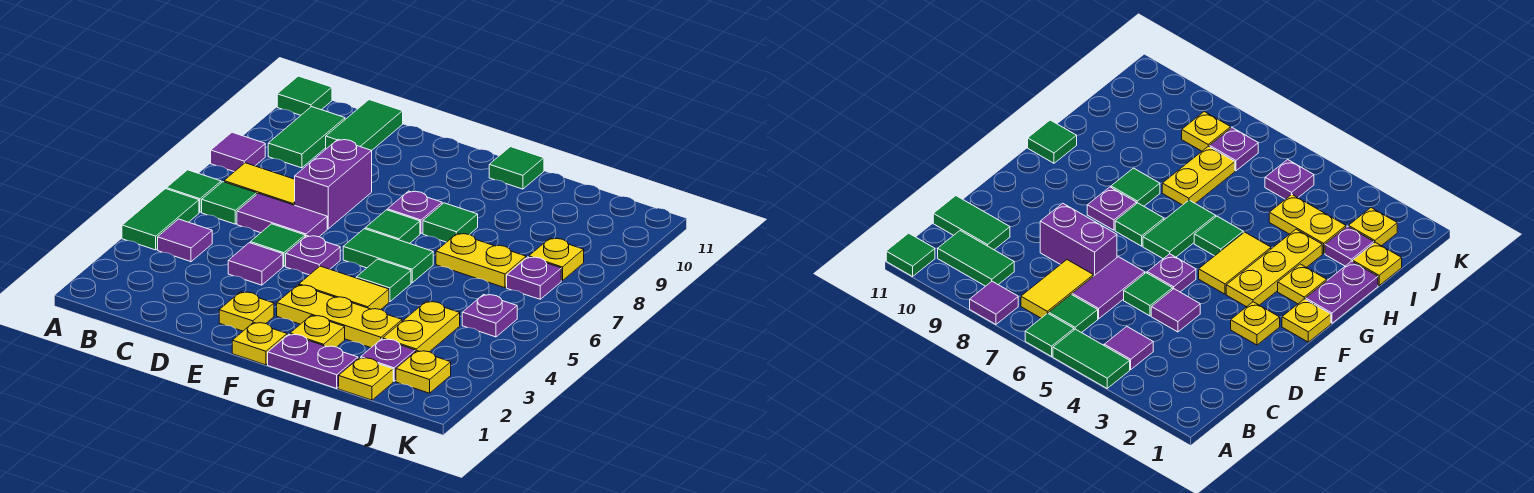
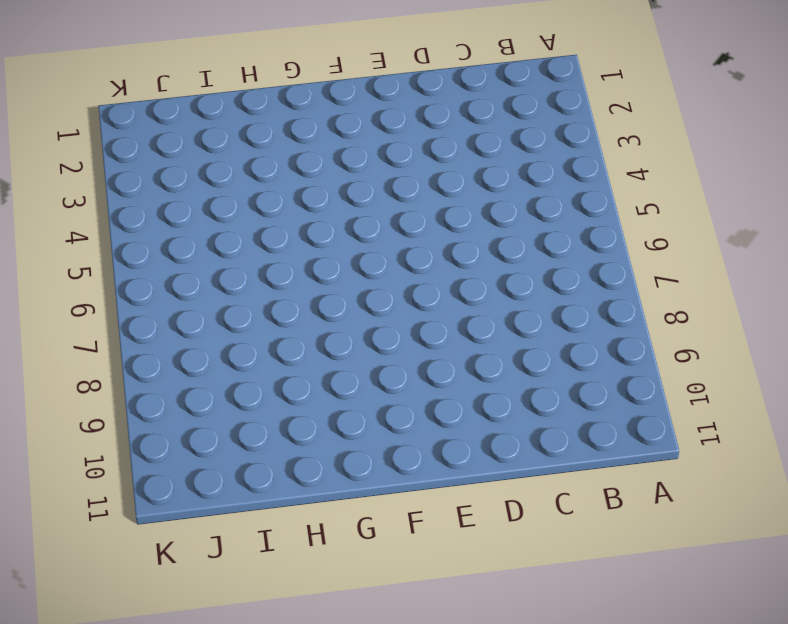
none -> green 1x2 tile [122,189,199,250]
none -> green 1x1 tile [166,170,221,212]
none -> purple 1x1 tile [211,132,265,172]
none -> green 1x1 tile [277,76,332,115]

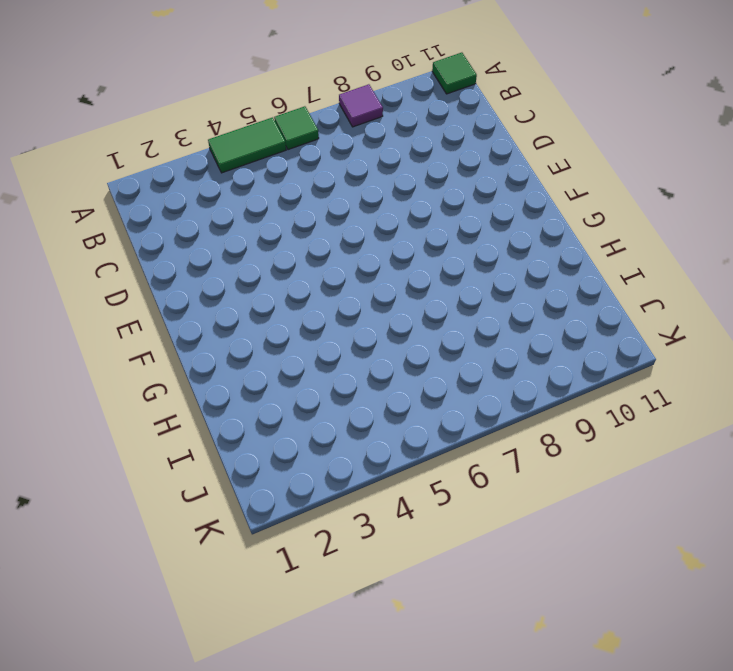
none -> purple 1x1 tile [158,219,212,262]
none -> green 1x1 tile [202,182,257,224]
none -> yellow 1x2 tile [224,163,295,205]
none -> green 1x2 tile [268,107,345,168]

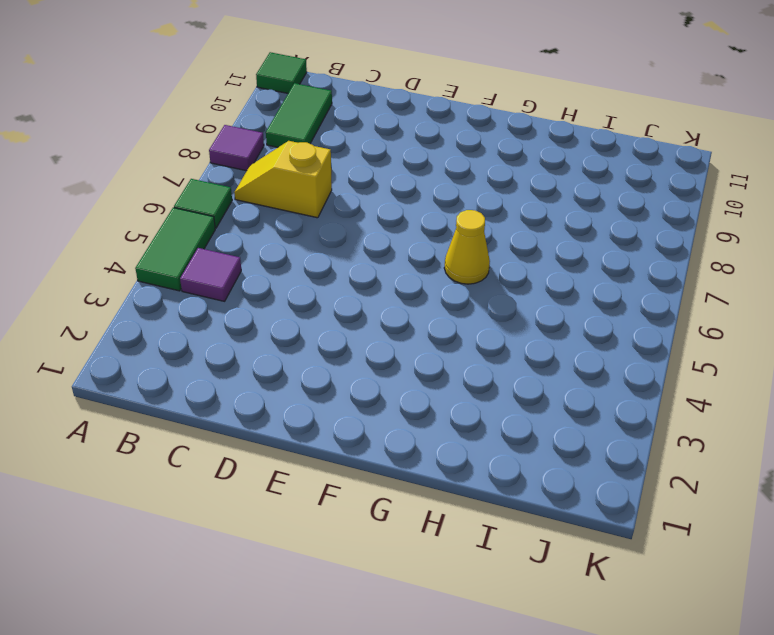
yellow 1x2 slope [234,141,332,218] -> yellow 1x2 tile [224,163,295,205]
yellow 1x1 cone [444,210,490,284] -> green 1x2 tile [343,229,433,283]
none -> green 1x1 tile [202,182,257,224]
none -> purple 1x2 tile [237,193,327,237]
none -> green 1x2 tile [326,100,403,150]
none -> purple 1x1 tile [228,243,283,285]

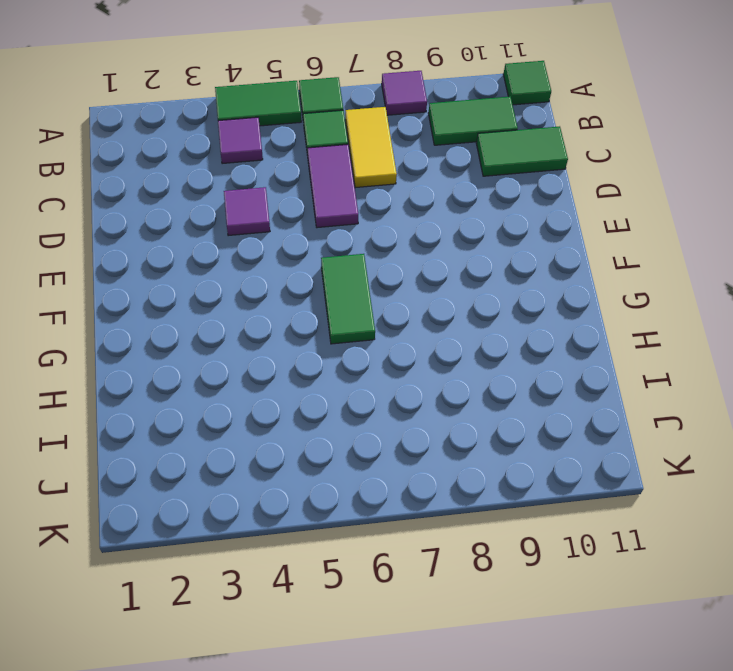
none -> green 1x1 tile [250,224,305,266]
none -> purple 1x2 brick [295,139,372,229]
none -> yellow 1x1 plate [219,292,274,331]
none -> purple 1x1 plate [286,236,340,275]

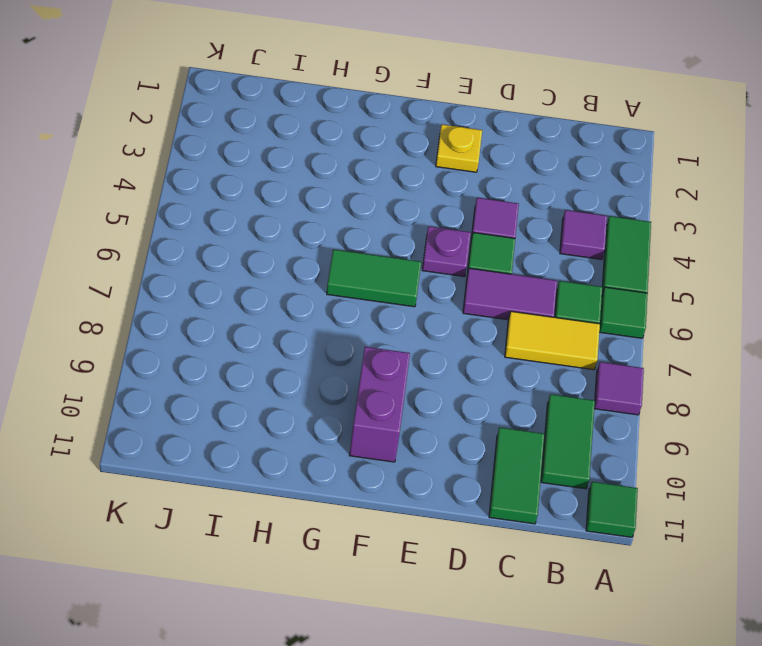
purple 1x2 brick [349,347,410,462] -> purple 1x2 brick moved to [295,139,372,229]
none -> yellow 1x1 plate [232,322,287,365]
none -> yellow 1x3 plate [277,285,402,348]
none -> yellow 1x2 tile [299,266,389,310]
none -> green 1x1 tile [365,210,420,244]

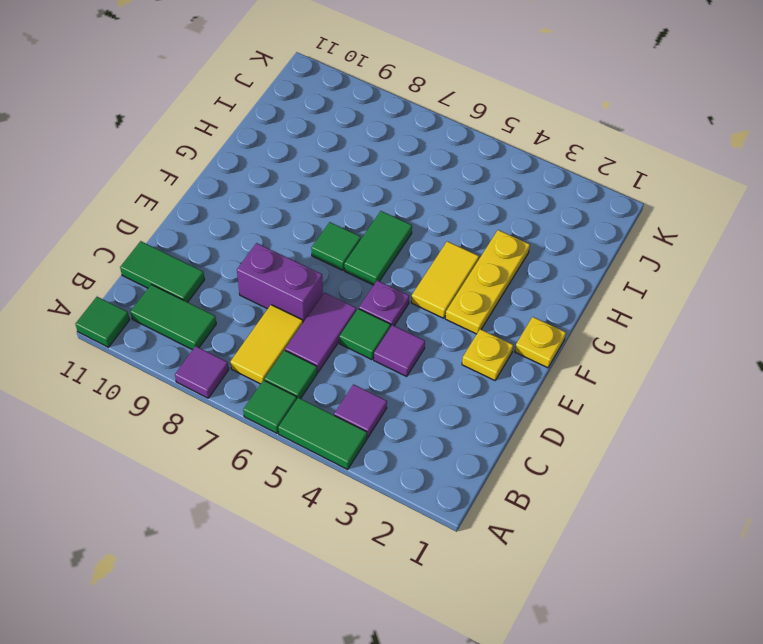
none -> purple 1x1 plate [387,191,442,234]
none -> purple 1x2 plate [268,334,358,388]
none -> yellow 1x1 plate [290,315,345,347]
none -> green 1x1 tile [356,259,411,302]

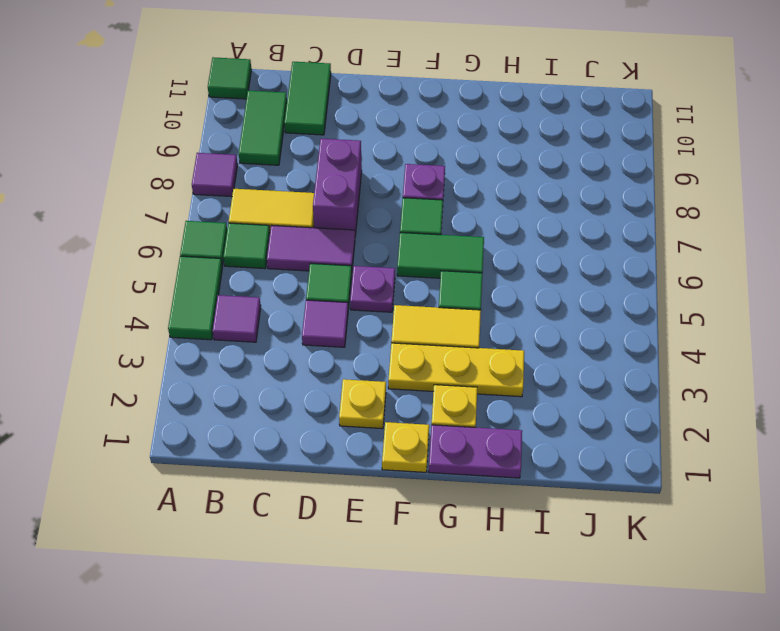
none -> green 1x1 tile [423,203,478,242]
none -> green 1x1 tile [489,147,544,189]
none -> yellow 1x2 plate [436,233,526,288]
none -> yellow 1x1 plate [339,358,393,400]

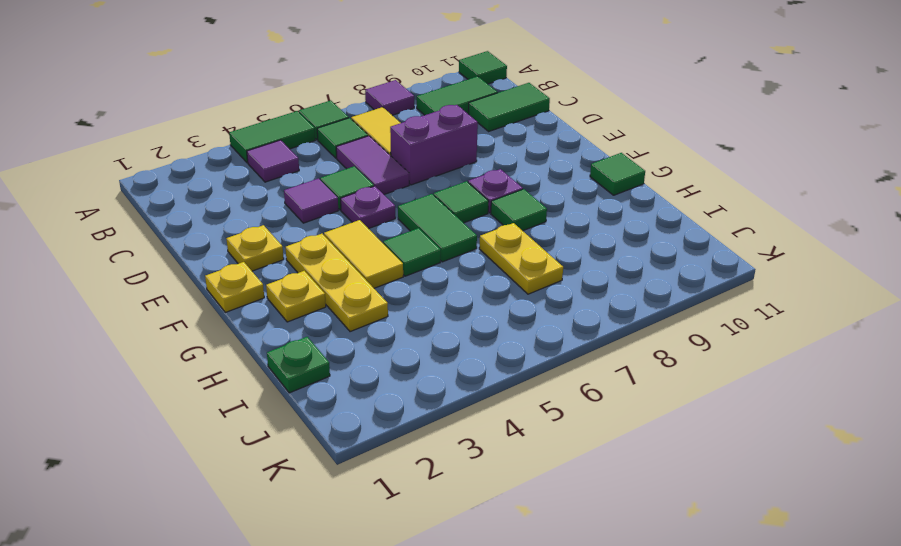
green 1x1 plate [267,337,330,393] -> yellow 1x1 plate [339,358,393,400]
none -> purple 1x2 plate [268,334,358,388]
none -> purple 1x1 plate [361,339,415,381]
none -> yellow 1x2 plate [383,301,460,352]
none -> yellow 1x1 plate [396,351,451,393]

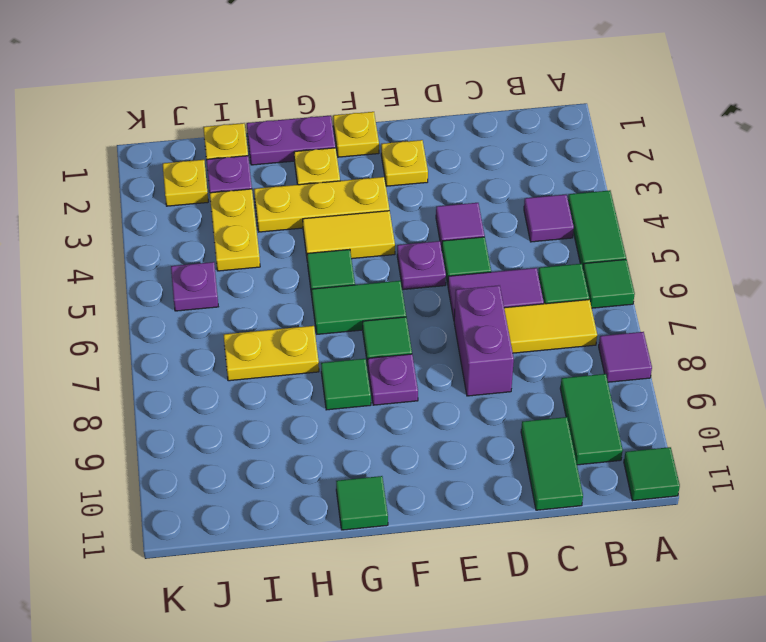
none -> purple 1x1 plate [507,257,561,299]
none -> yellow 1x1 plate [529,238,584,281]

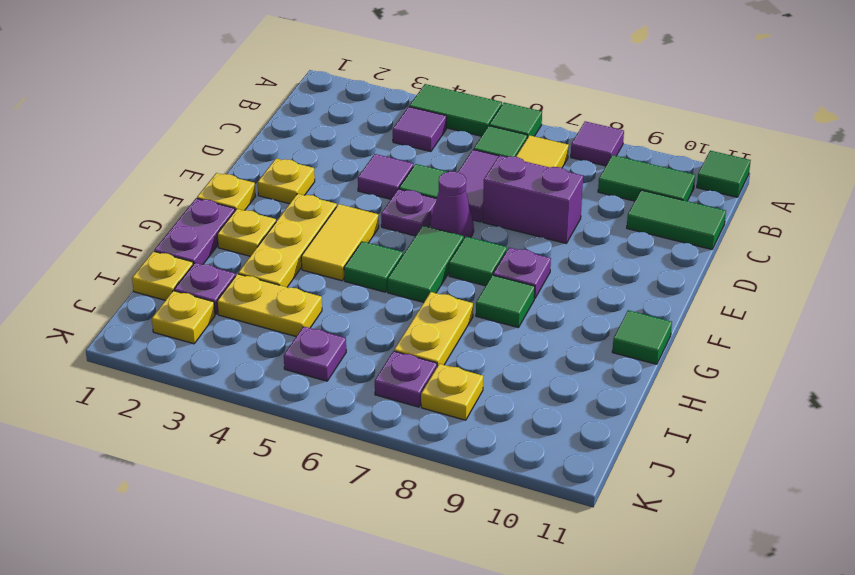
purple 1x1 cone [430,171,474,240] -> none

